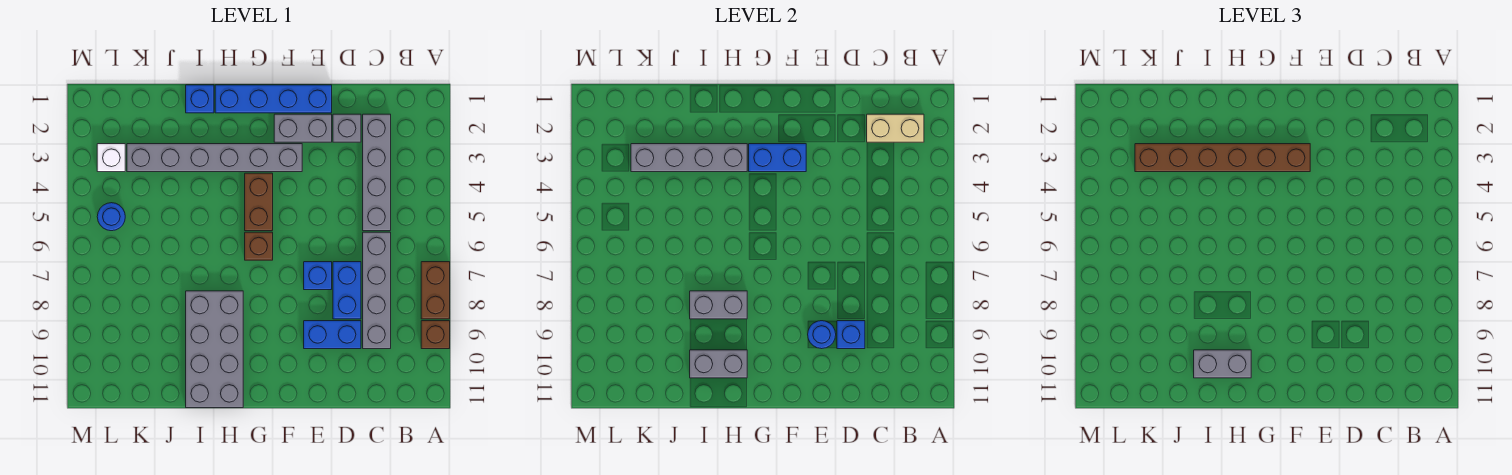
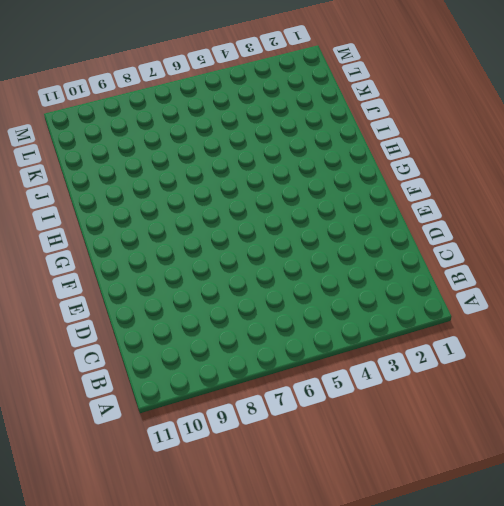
none -> brown 1x2 brick [421,262,450,319]
none -> brown 1x1 brick [421,321,450,349]
none -> grey 1x4 brick [363,114,391,231]

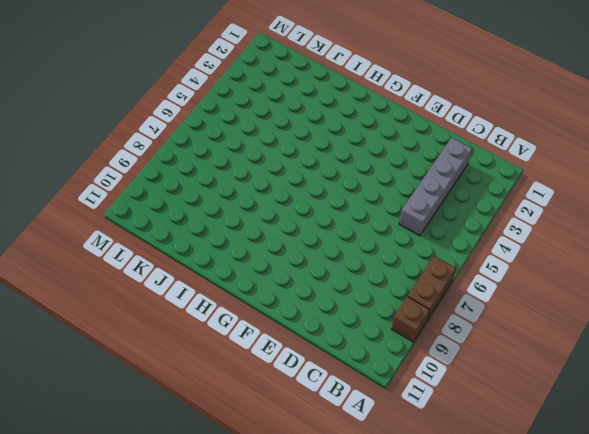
none -> grey 1x4 brick [363,232,391,349]
none -> grey 1x1 brick [333,114,361,142]
none -> blue 1x2 brick [333,262,361,319]

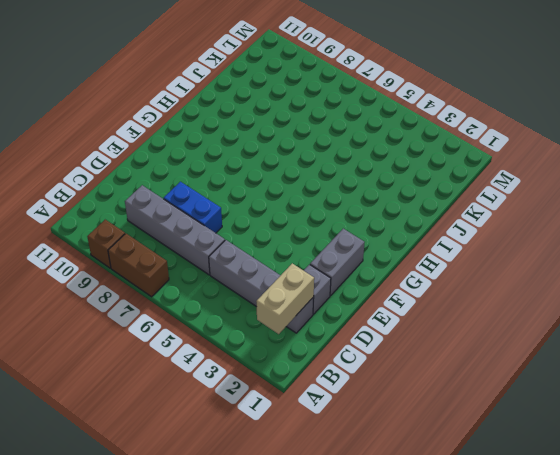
none -> blue 1x2 brick [304,321,361,349]
none -> blue 1x4 brick [215,85,332,113]
none -> blue 1x1 brick [304,262,332,290]

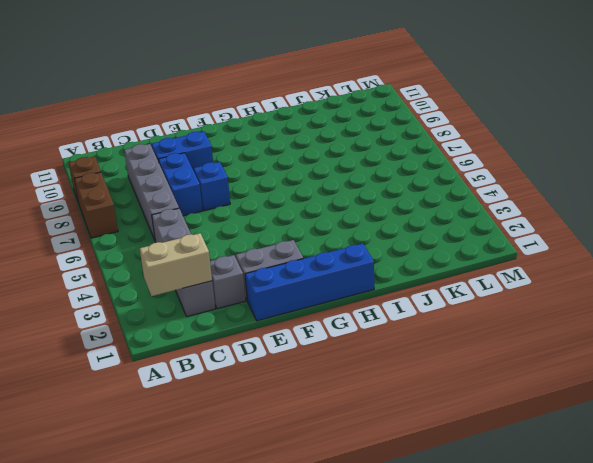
none -> grey 1x6 brick [127,144,302,172]
none -> brown 1x2 brick [245,173,273,231]
none -> brown 1x1 brick [245,232,273,260]

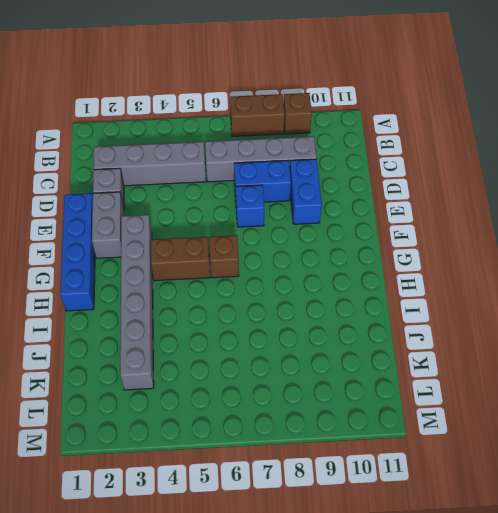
none -> grey 2x4 brick [186,291,243,408]
none -> blue 1x1 brick [186,85,214,113]
none -> white 1x1 brick [97,144,125,172]

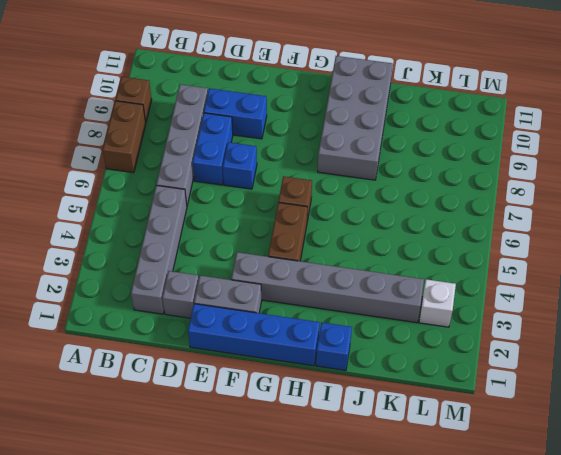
none -> blue 1x1 round brick [97,203,125,231]
none -> tan 1x2 brick [867,114,924,142]
none -> blue 1x1 brick [837,321,865,349]

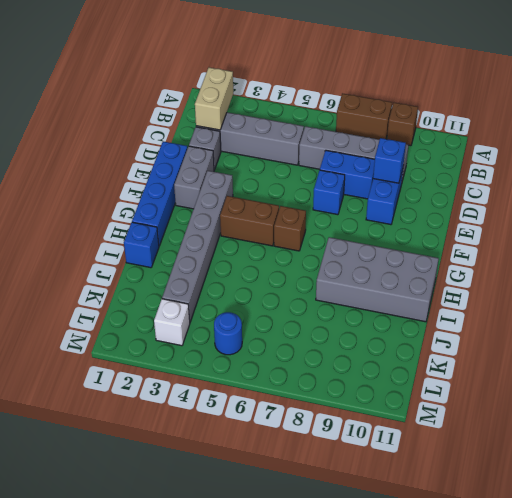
none -> blue 1x1 round brick [808,321,836,349]
none -> blue 1x2 brick [749,144,806,172]
none -> grey 1x4 brick [631,144,747,172]

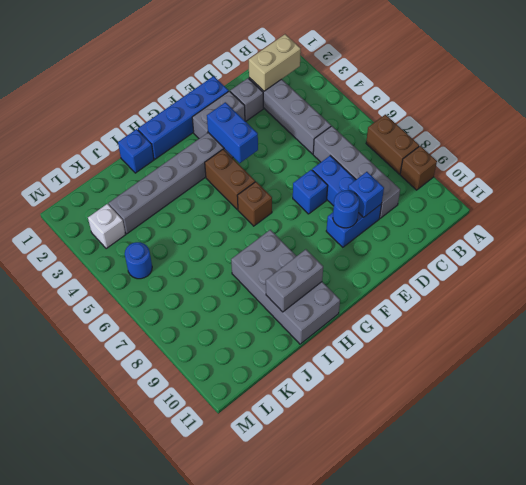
blue 1x2 brick [207,102,258,163] -> blue 1x2 brick turned to [749,144,806,172]
none -> grey 1x4 brick [631,144,747,172]
none -> grey 1x2 brick [690,291,747,319]
none -> brown 1x6 brick [1135,144,1310,172]

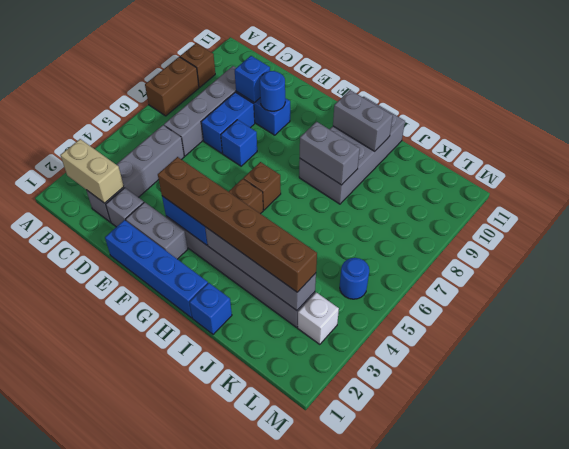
none -> grey 1x2 brick [1194,350,1251,378]

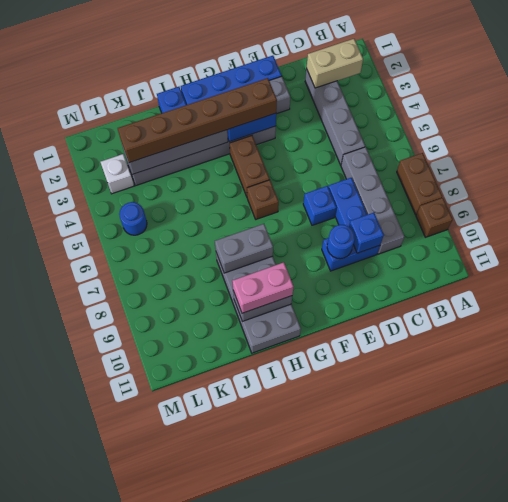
pink 1x2 brick [233,262,293,313] -> grey 1x2 brick [1194,350,1251,378]
none -> grey 1x1 brick [333,114,361,142]

